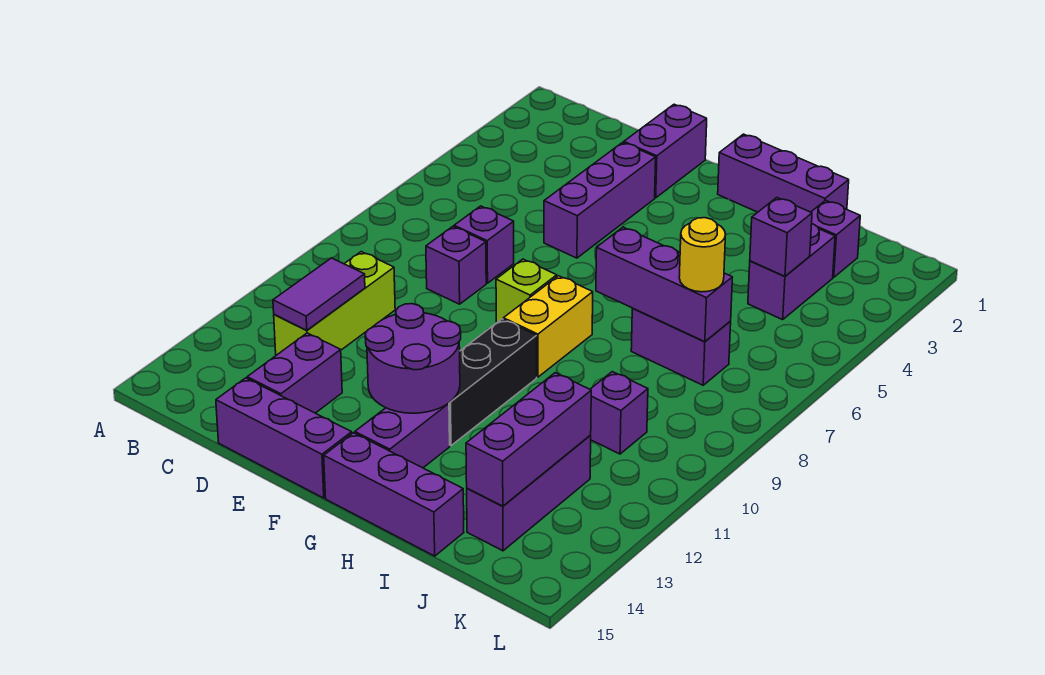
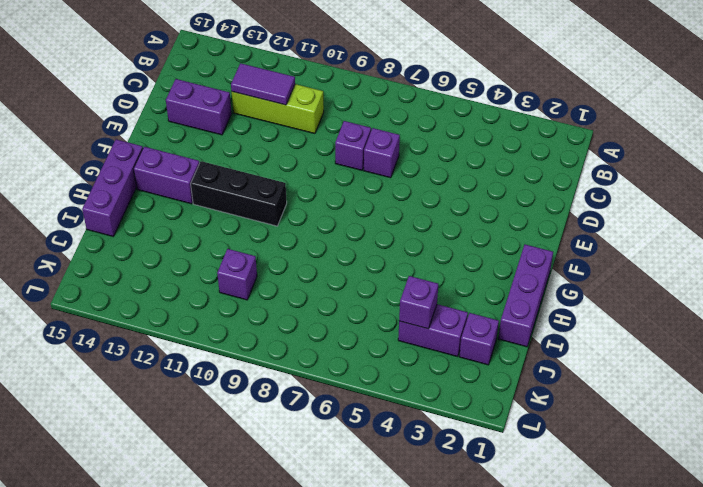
none -> purple 1x3 brick [216,378,352,498]
none -> purple 1x2 brick [624,104,707,198]
none -> purple 1x3 brick [544,142,656,258]

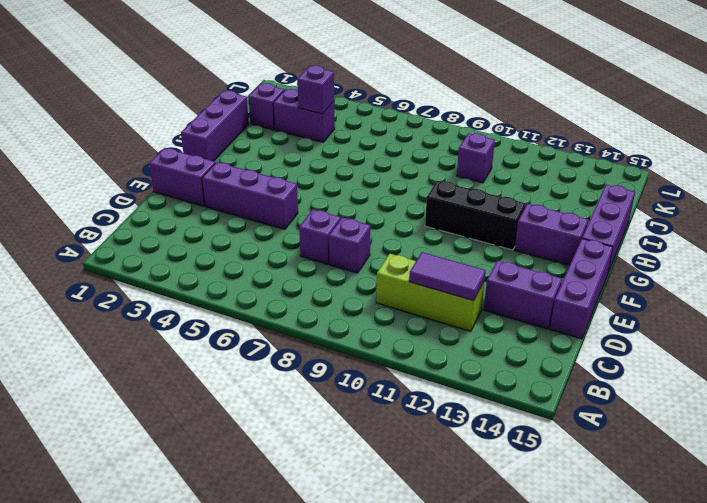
none -> lime 1x1 brick [496,259,557,322]
none -> yellow 1x2 brick [503,276,593,377]
none -> purple 1x2 brick [631,309,731,385]

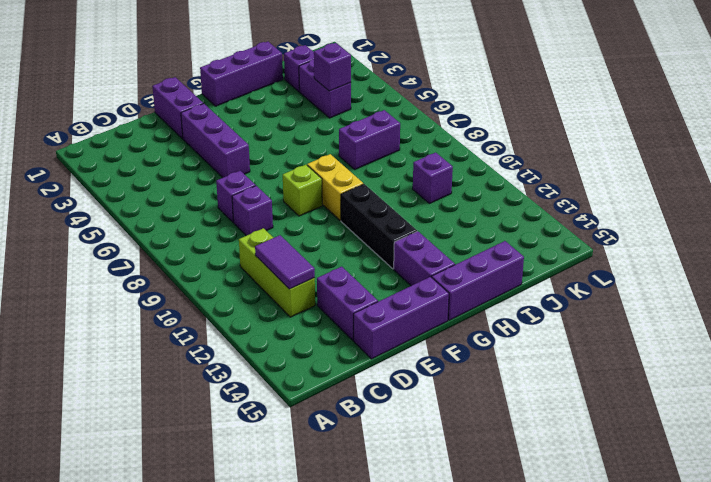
none -> purple 1x3 brick [467,435,591,551]
none -> purple 2x2 round brick [365,304,461,413]
none -> purple 1x3 brick [596,227,732,342]

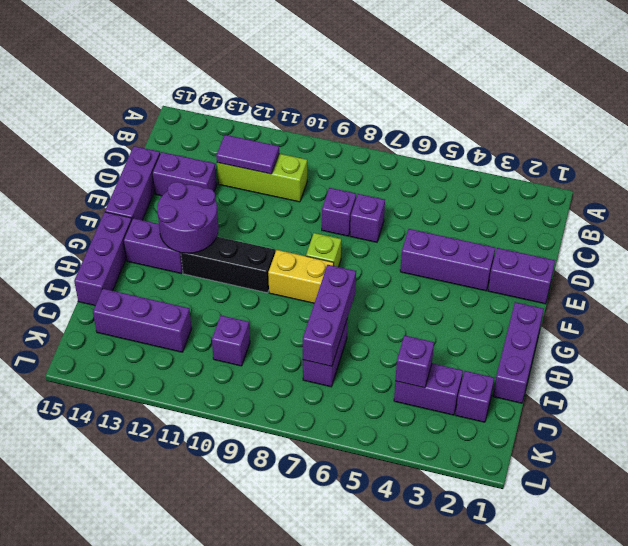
none -> purple 1x3 brick [466,373,591,506]
none -> yellow 1x1 round brick [679,218,726,292]

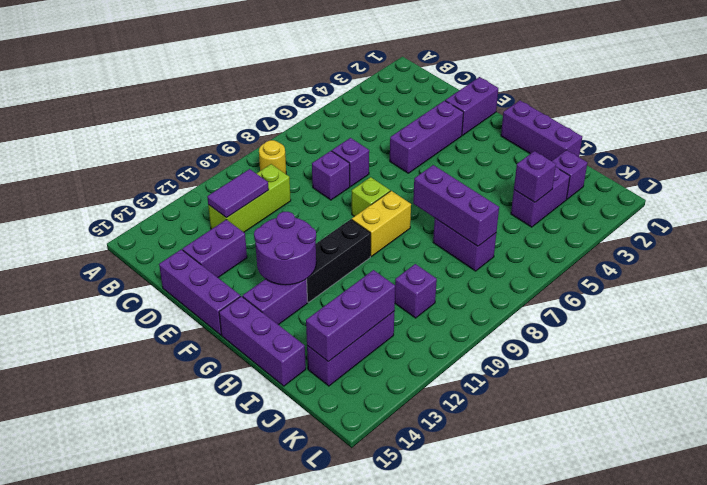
yellow 1x1 round brick [259,140,286,174] -> yellow 1x1 round brick moved to [679,218,726,292]

